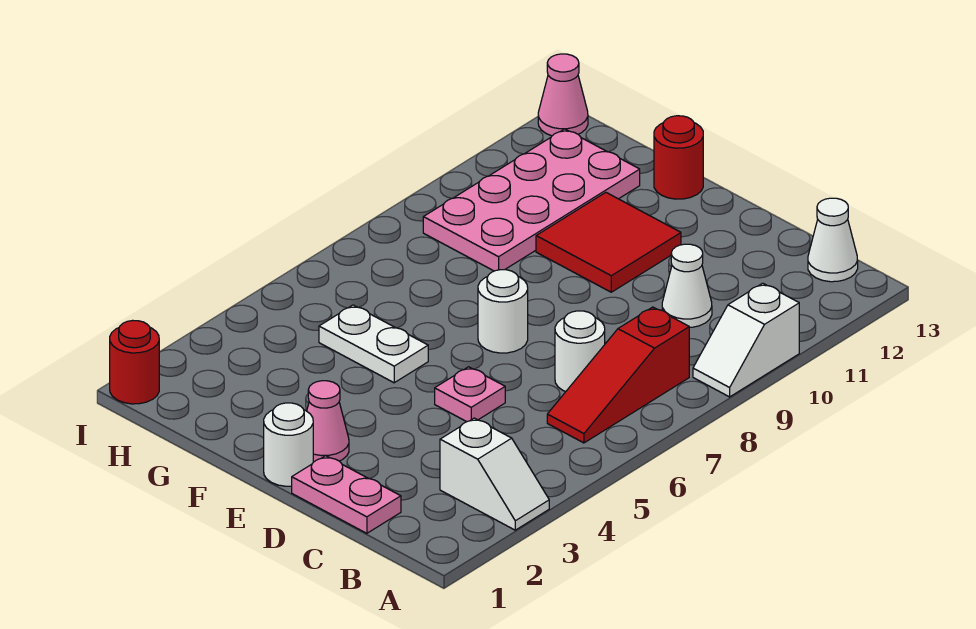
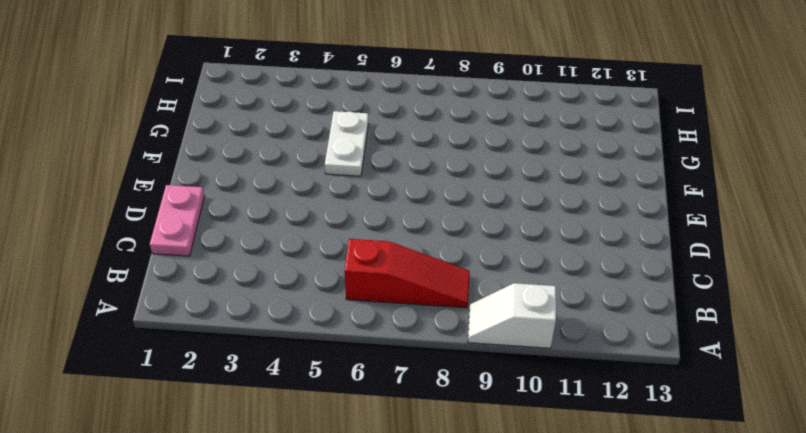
red 1x3 slope [344,239,470,308] -> red 1x3 slope turned to [547,307,689,443]
none -> white 1x2 slope [440,418,549,530]
none -> white 1x1 cone [808,198,858,282]
none -> white 1x1 round brick [555,311,605,392]

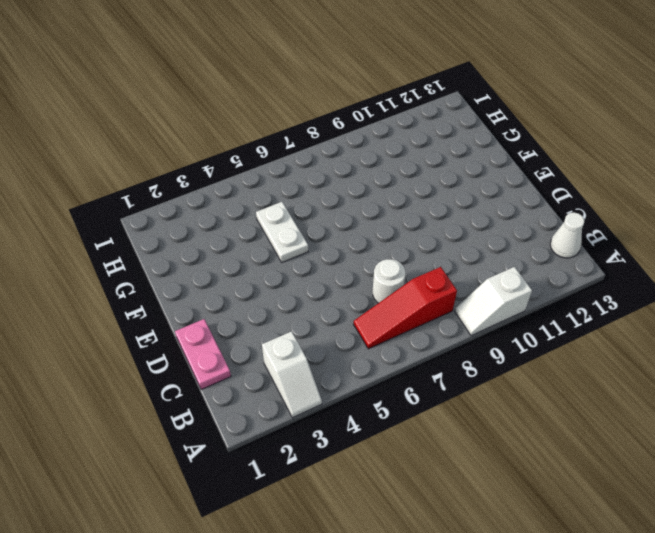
none -> white 1x1 cone [662,244,712,328]
none -> pink 1x1 plate [435,367,505,422]
none -> white 1x1 round brick [264,403,313,486]

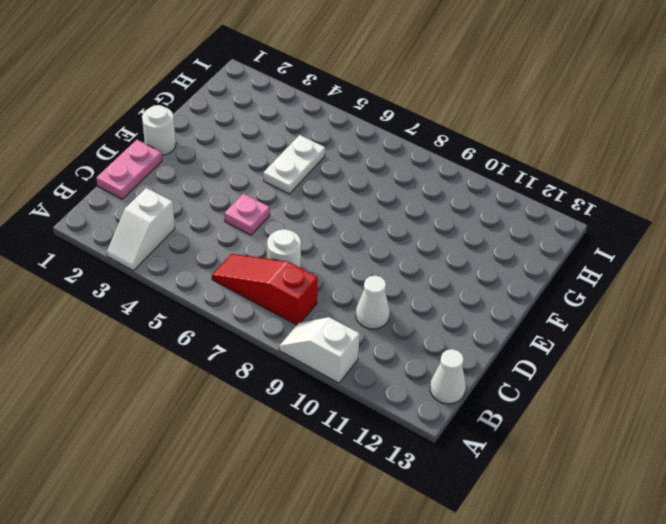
none -> pink 1x1 cone [307,381,349,462]
none -> white 1x1 round brick [478,270,528,353]
none -> red 2x2 tile [536,192,681,292]

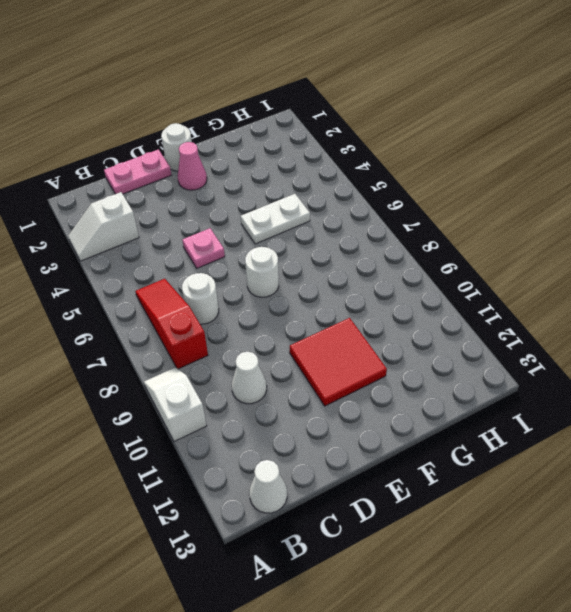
none -> red 1x1 round brick [654,116,703,199]
none -> pink 2x4 plate [423,129,640,271]
none -> red 1x1 round brick [110,320,159,404]

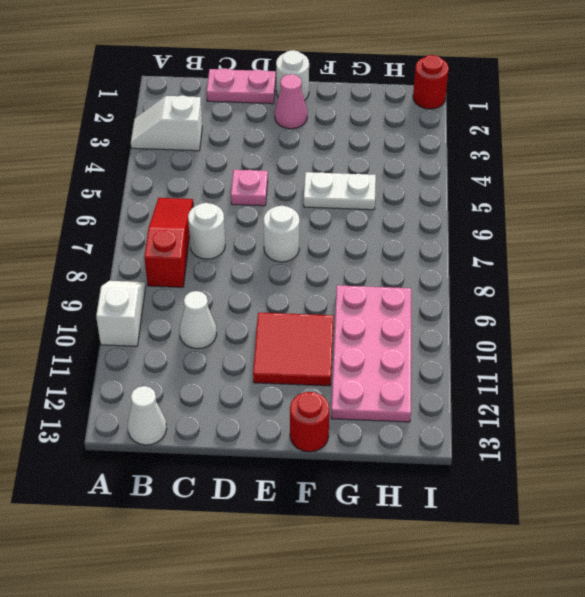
none -> pink 1x1 cone [538,54,588,136]

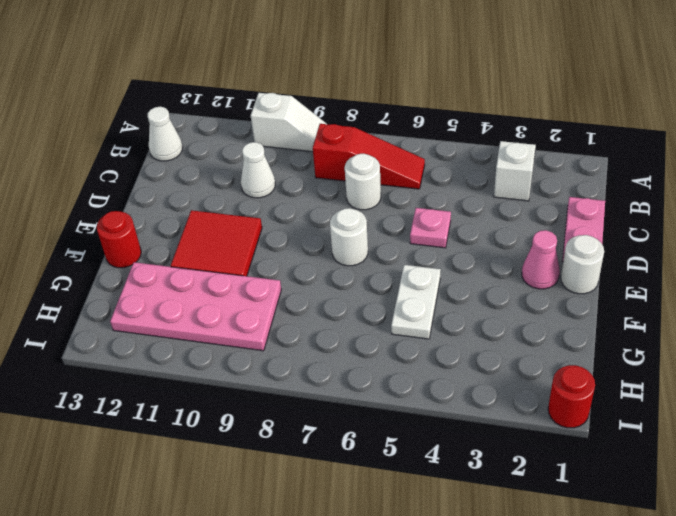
none -> pink 1x1 cone [538,54,588,136]

